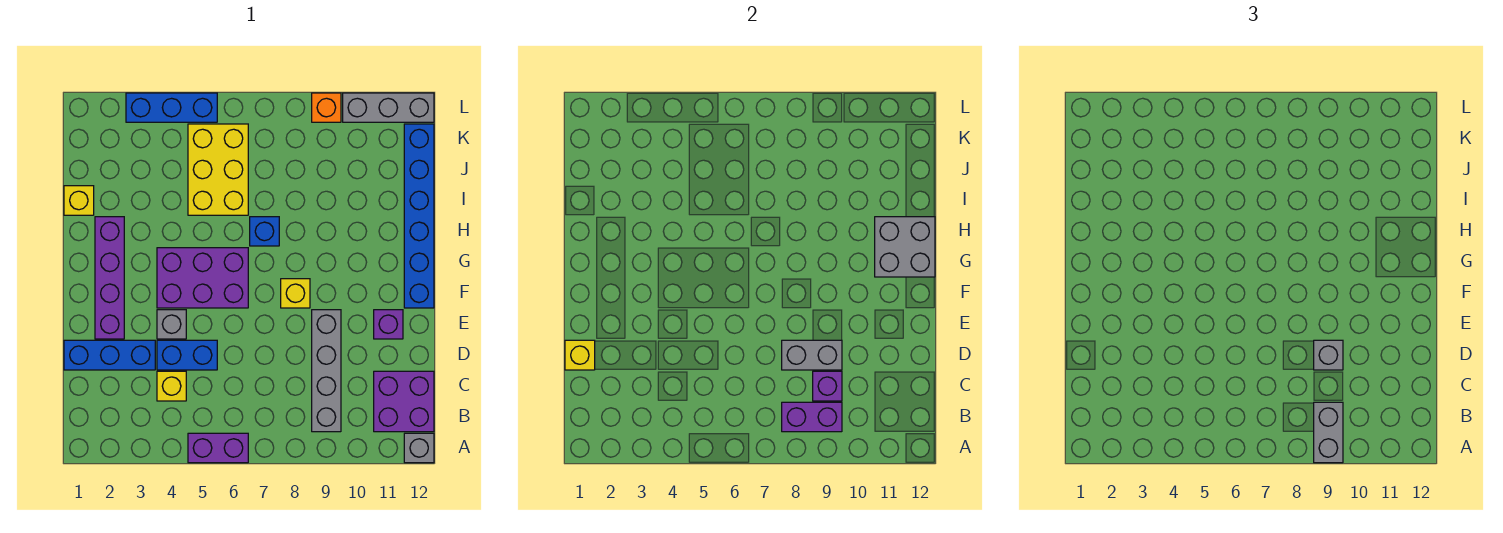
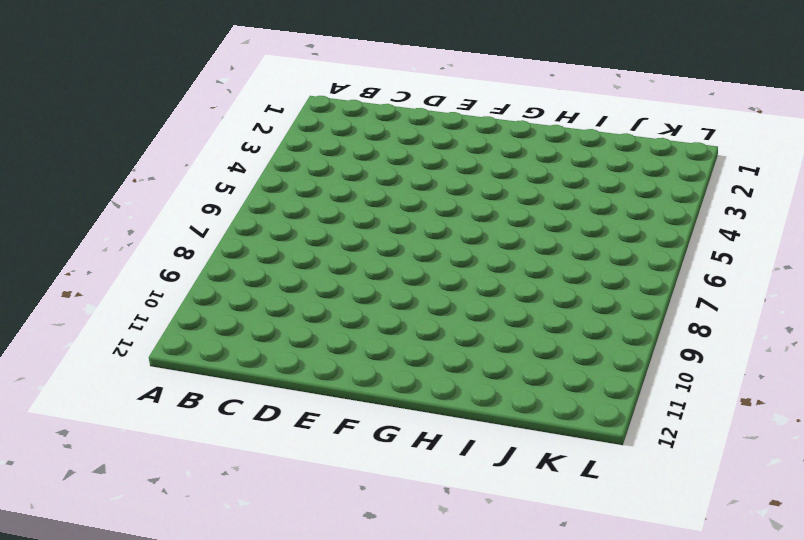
none -> purple 1x2 brick [188,433,248,463]
none -> grey 1x1 brick [404,433,434,463]
none -> grey 1x4 brick [312,310,341,432]

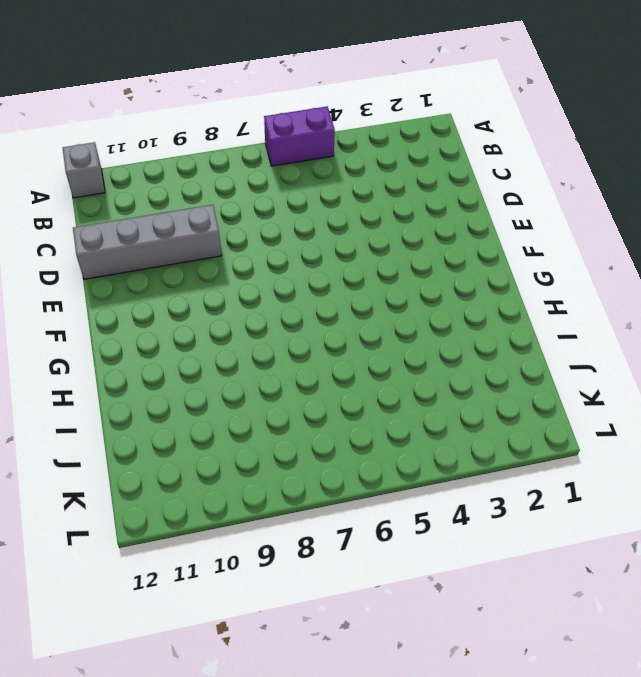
grey 1x4 brick [73,205,222,279] -> grey 1x4 brick turned to [312,310,341,432]
none -> purple 2x2 brick [374,371,434,432]
none -> yellow 1x1 brick [157,371,186,401]
none -> blue 1x3 brick [64,340,155,370]

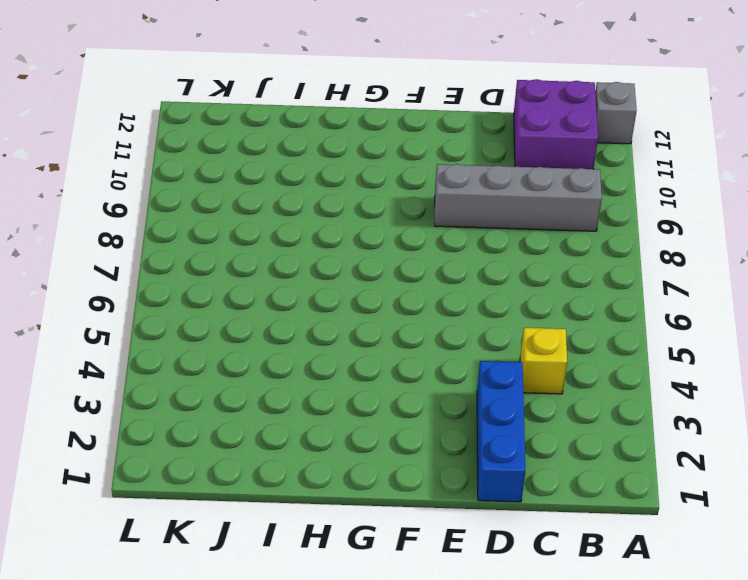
none -> purple 1x2 brick [188,433,248,463]
none -> blue 1x2 brick [157,340,217,370]
none -> purple 1x4 brick [95,217,124,339]

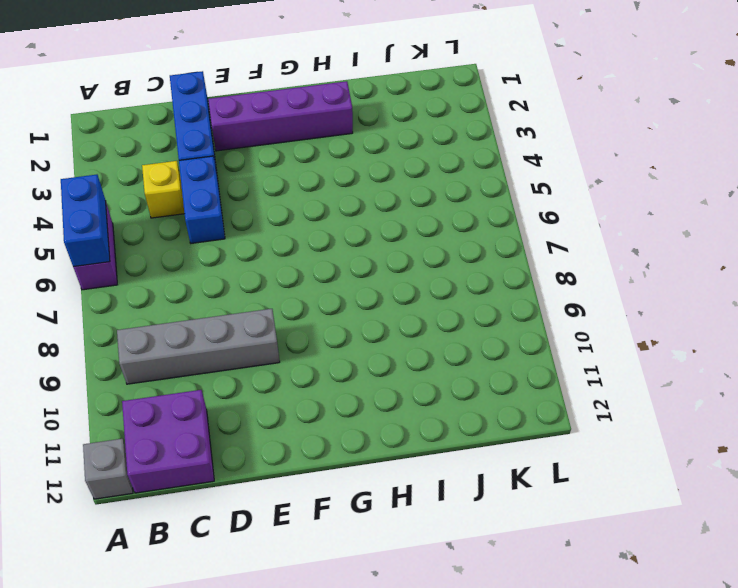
blue 1x2 brick [61,175,110,267] -> none
none -> grey 1x1 brick [157,310,186,339]
none -> purple 1x1 brick [374,310,403,339]
none -> purple 2x3 brick [157,248,248,308]

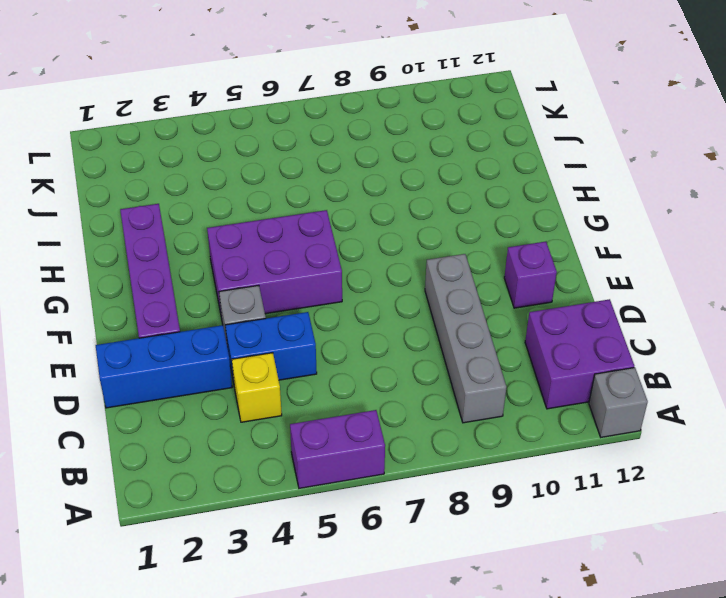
none -> yellow 1x1 brick [281,279,310,308]
none -> blue 1x6 brick [404,124,434,308]
none -> blue 1x1 brick [250,217,279,246]

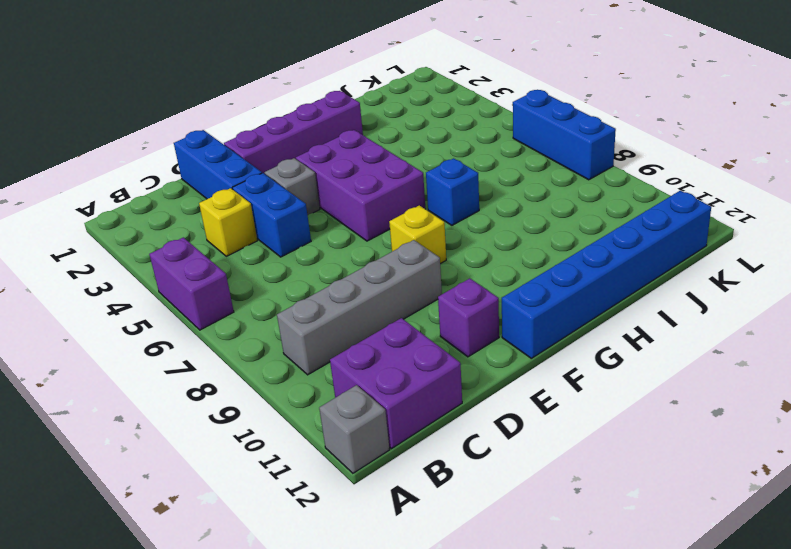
blue 1x3 brick [513,90,616,180] -> blue 1x3 brick moved to [126,93,217,122]
none -> yellow 1x1 brick [64,186,94,215]
none -> yellow 2x3 brick [188,124,248,215]
none -> orange 1x1 brick [312,93,341,122]

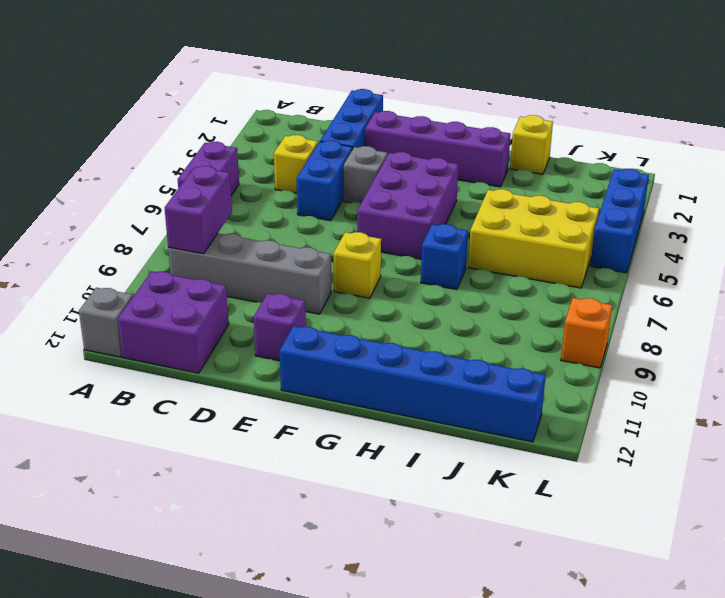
none -> grey 1x3 brick [343,93,434,122]
none -> purple 1x1 brick [813,371,842,401]
none -> yellow 1x1 brick [565,340,595,370]

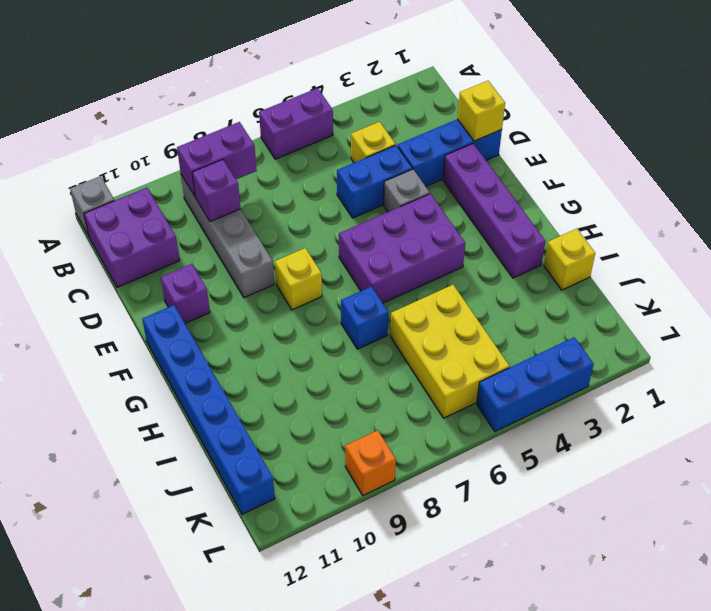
none -> grey 1x3 brick [343,93,434,122]
none -> grey 1x2 brick [782,340,842,370]
none -> grey 2x2 brick [875,217,935,277]

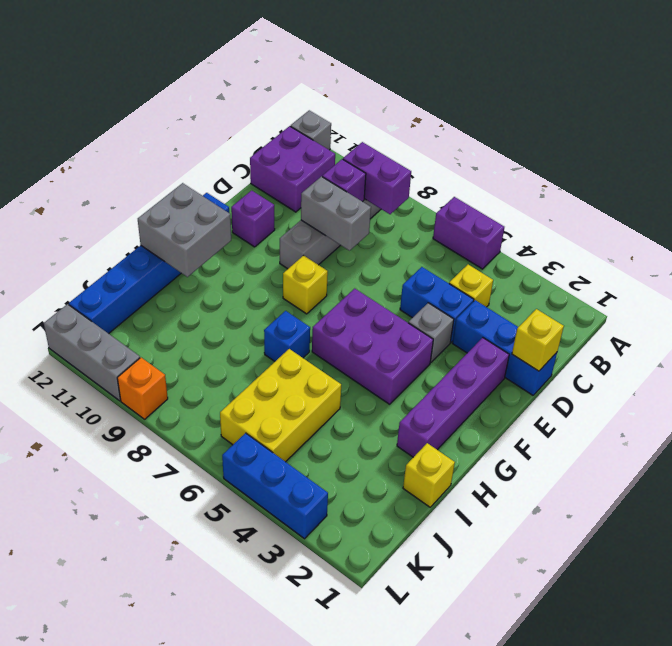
none -> grey 1x2 brick [1314,402,1343,463]
none -> grey 1x1 brick [1314,340,1343,370]

